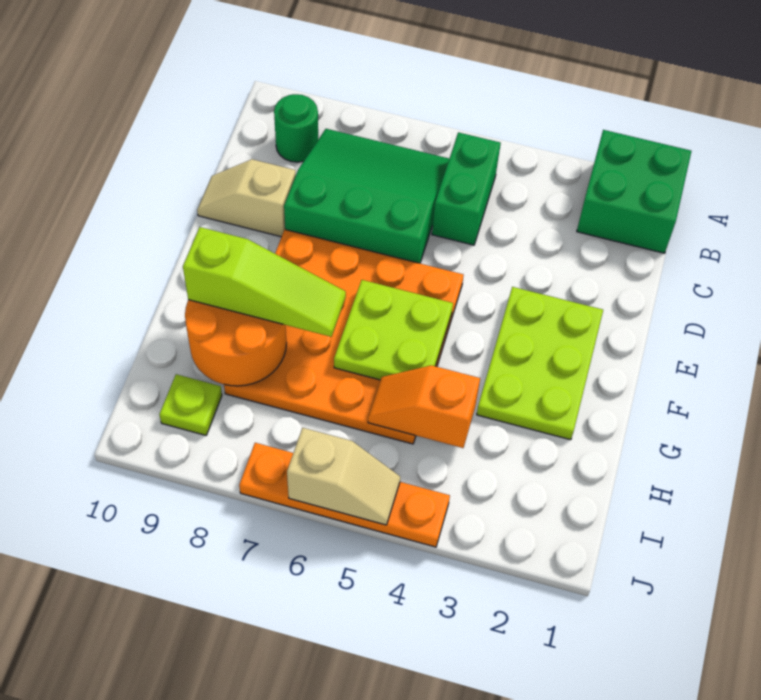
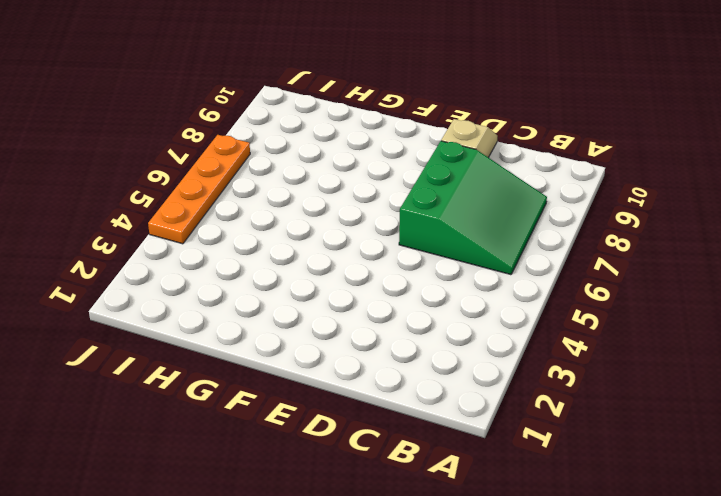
none -> green 2x2 brick [577,130,691,253]
none -> green 1x2 brick [432,132,501,245]
none -> green 1x1 round brick [274,94,318,162]

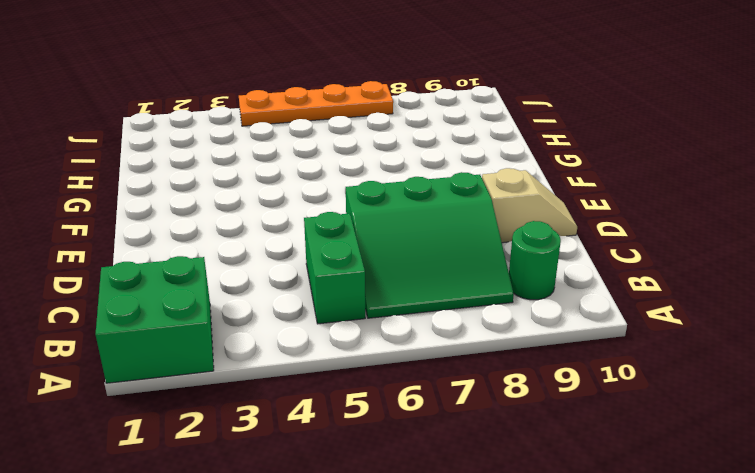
none -> lime 2x3 plate [477,287,603,440]
none -> orange 4x4 plate [224,230,464,444]
none -> lime 1x1 plate [159,374,222,435]

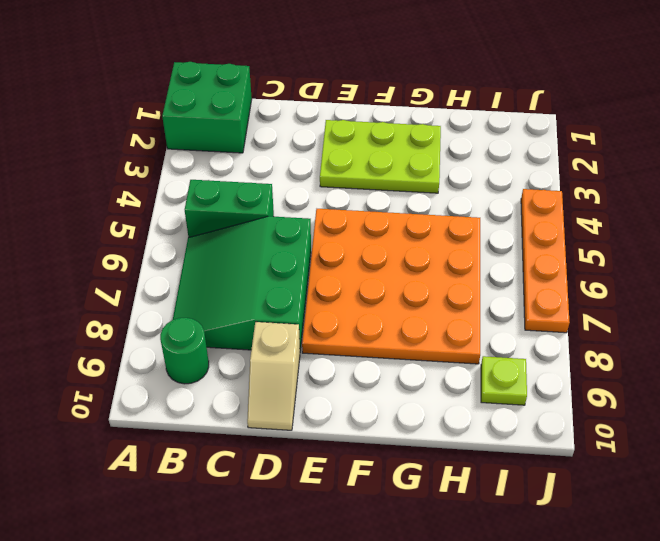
none -> lime 2x2 plate [334,280,453,380]
none -> orange 2x2 round brick [185,300,286,386]
none -> orange 1x2 slope [368,365,480,448]

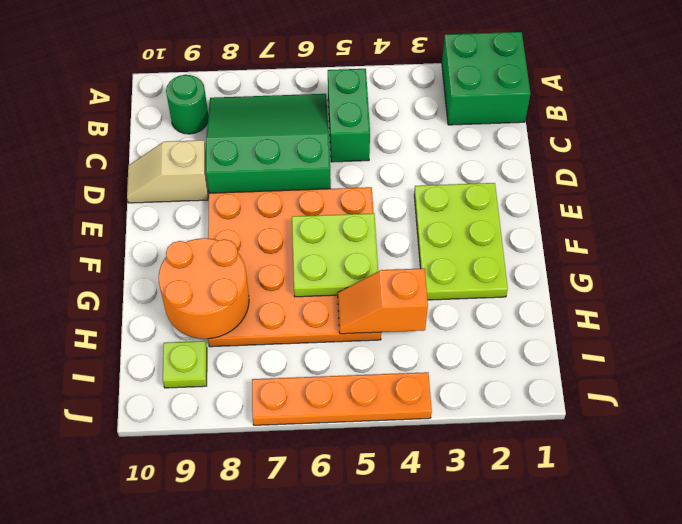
none -> tan 1x2 slope [287,428,400,525]
none -> lime 1x3 slope [183,227,346,337]

